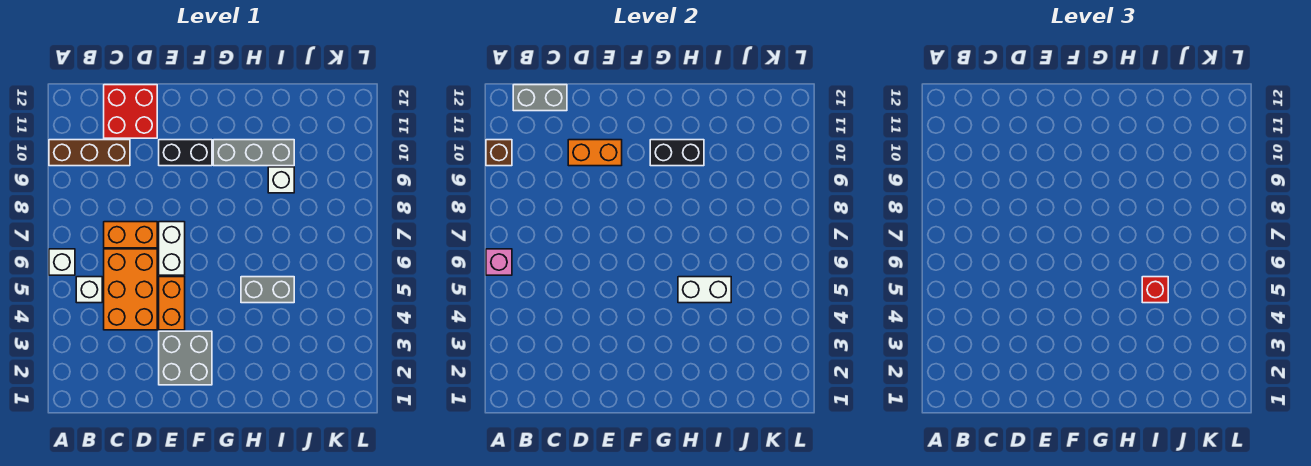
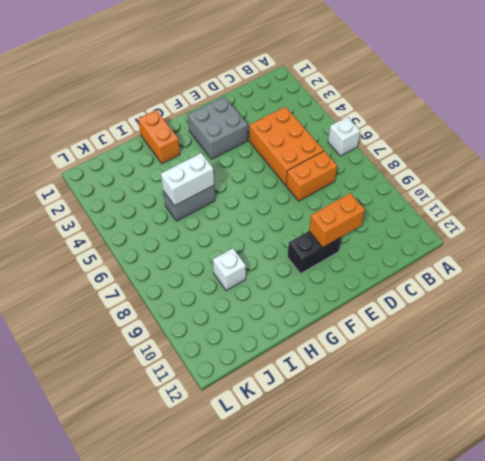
orange 1x2 brick [138,110,180,164] -> orange 1x2 brick moved to [159,277,185,330]
none -> brown 1x3 brick [49,140,130,166]
none -> white 1x1 brick [76,277,102,303]
none -> red 2x2 brick [104,85,157,138]

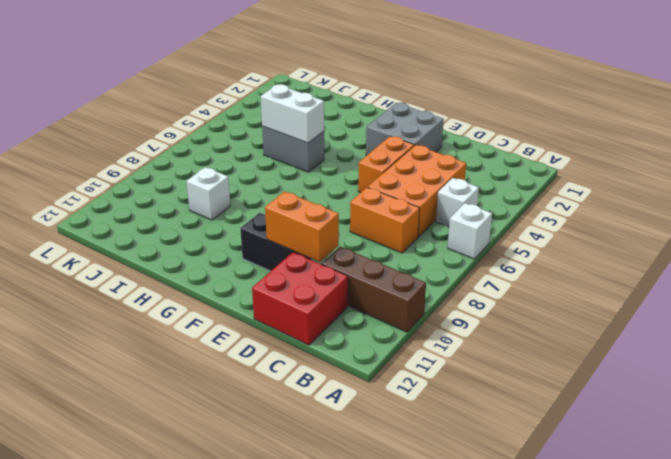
none -> white 1x2 brick [159,222,185,275]
none -> grey 1x3 brick [213,140,294,166]
none -> pink 1x1 brick [486,249,512,275]

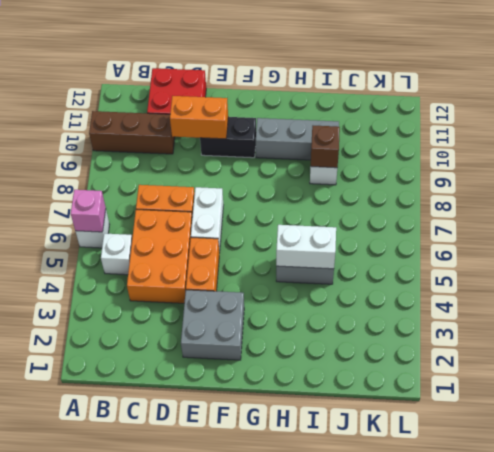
brown 1x1 brick [311,126,340,168] -> brown 1x1 brick moved to [486,140,512,166]
none -> grey 1x2 brick [513,85,567,111]
none -> black 1x2 brick [650,140,704,166]
none -> red 1x1 brick [1142,277,1168,303]

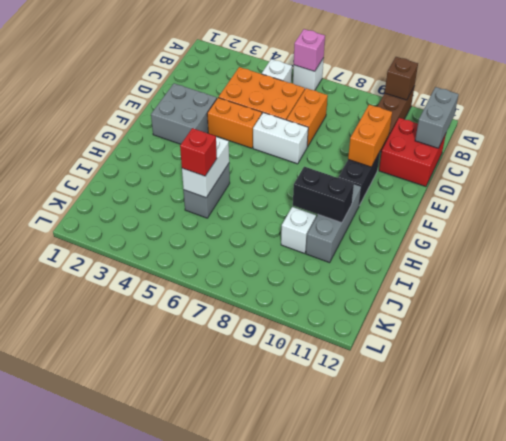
black 1x2 brick [293,167,354,223] -> black 1x2 brick turned to [650,140,704,166]

